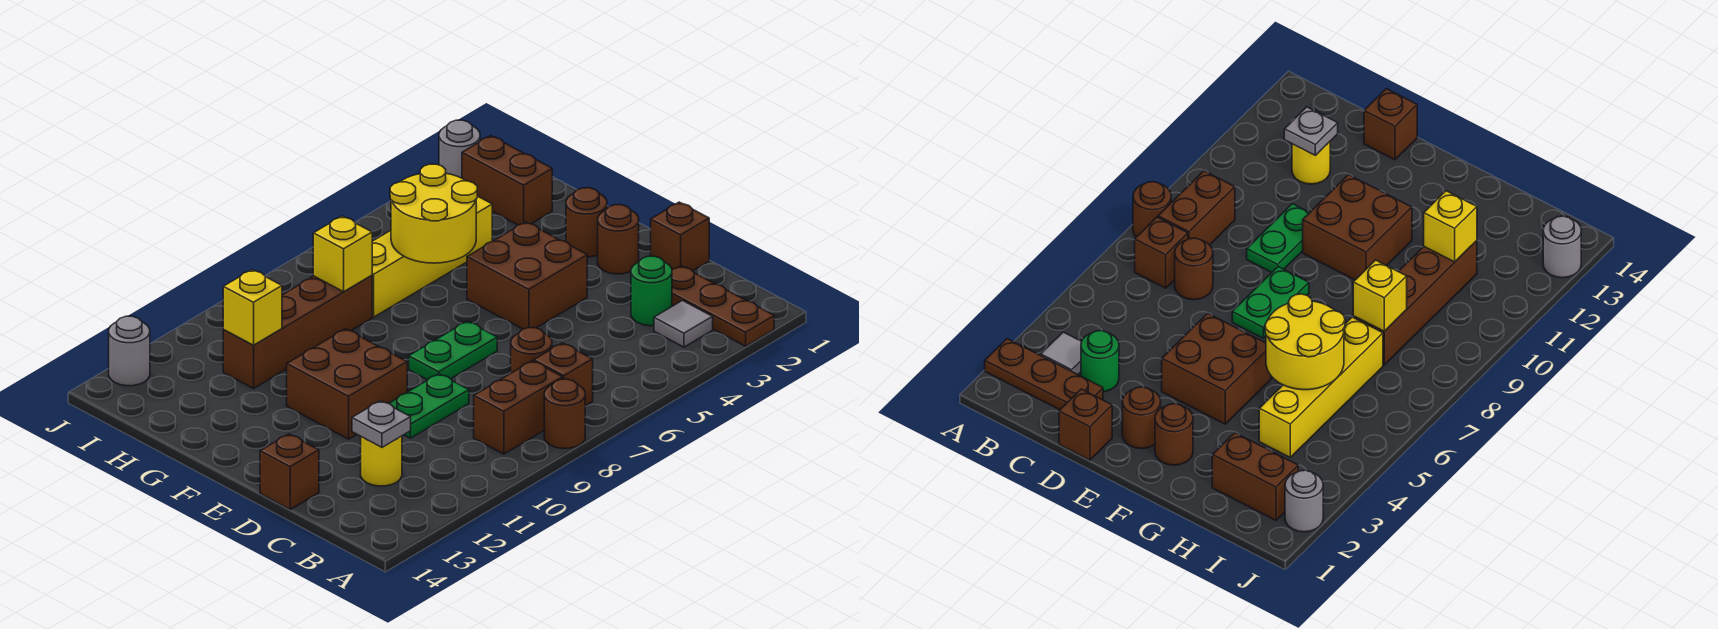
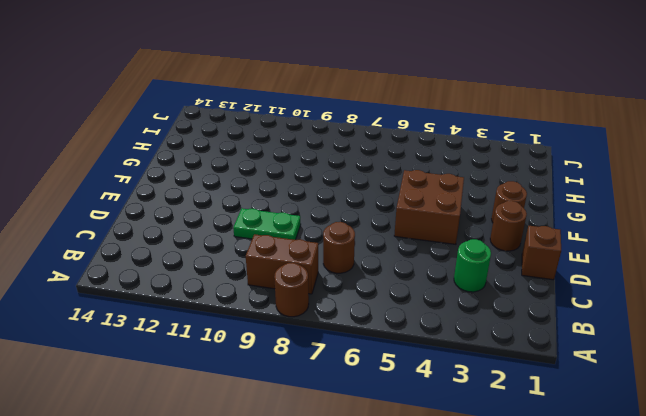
none -> brown 1x3 plate [672,266,774,346]
none -> grey 1x1 tile [654,301,713,347]
none -> brown 1x1 brick [534,343,593,406]

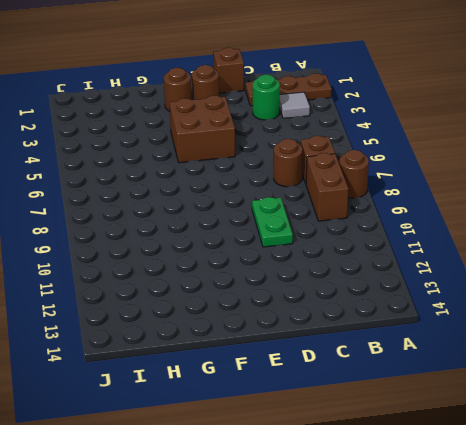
none -> yellow 1x1 round brick [361,436,402,486]
none -> brown 1x1 brick [260,434,319,509]
none -> green 1x2 plate [409,321,497,380]

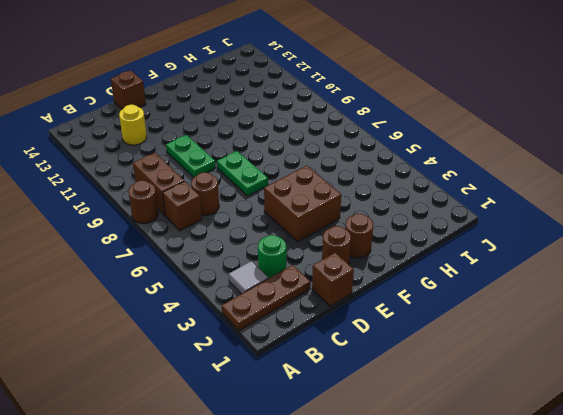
none -> brown 2x2 brick [287,329,407,439]
none -> brown 1x2 brick [462,136,552,225]
none -> yellow 1x4 brick [372,196,492,317]

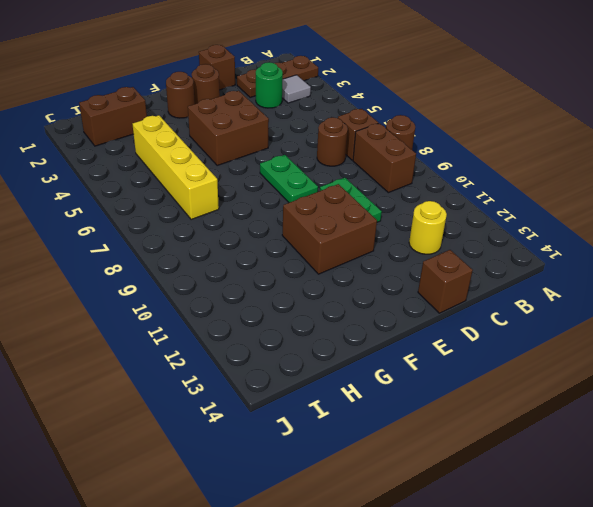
none -> brown 1x4 brick [223,275,372,389]
none -> grey 1x1 round brick [439,120,480,178]
none -> grey 1x1 round brick [109,316,150,386]

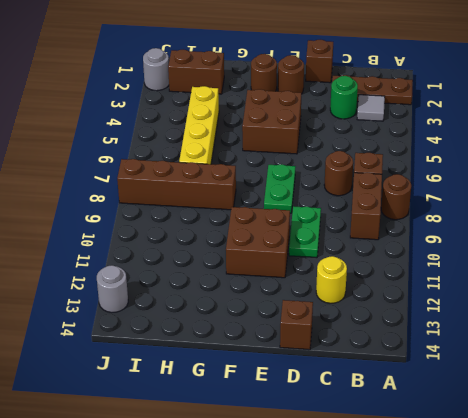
brown 1x4 brick [117,159,236,210] -> brown 1x4 brick turned to [223,275,372,389]
none -> grey 1x1 plate [352,401,411,447]
none -> yellow 2x2 round brick [390,164,477,263]
none -> yellow 1x1 brick [313,216,372,292]

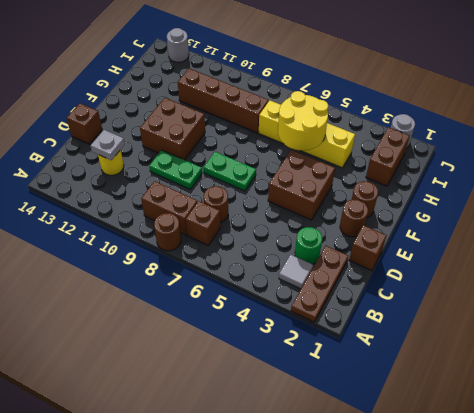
none -> yellow 1x1 brick [313,216,372,292]
none -> yellow 1x1 brick [223,270,282,345]

